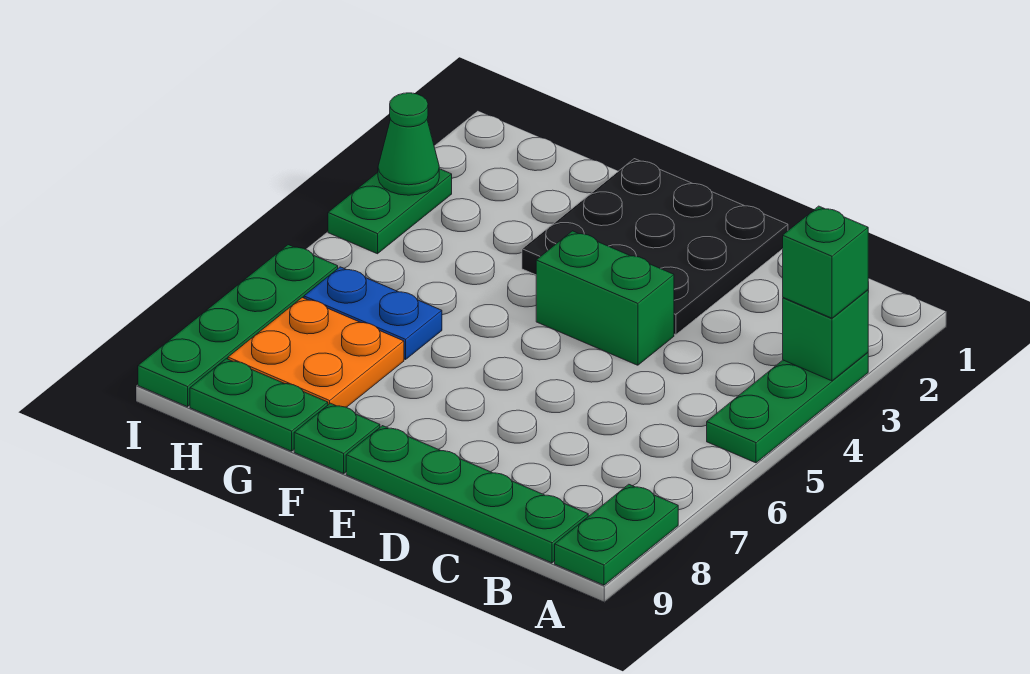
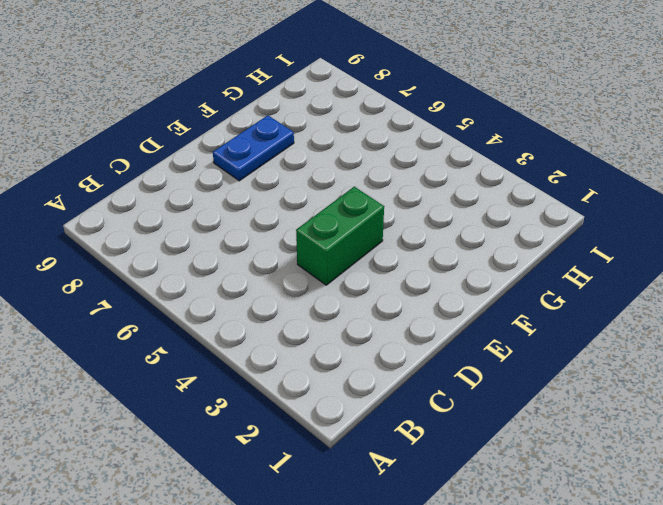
blue 1x2 plate [213,115,294,181] -> blue 1x2 plate moved to [304,267,442,360]
none -> green 1x3 plate [707,352,868,463]
none -> green 1x2 plate [555,484,678,585]
none -> green 1x4 plate [346,426,588,563]

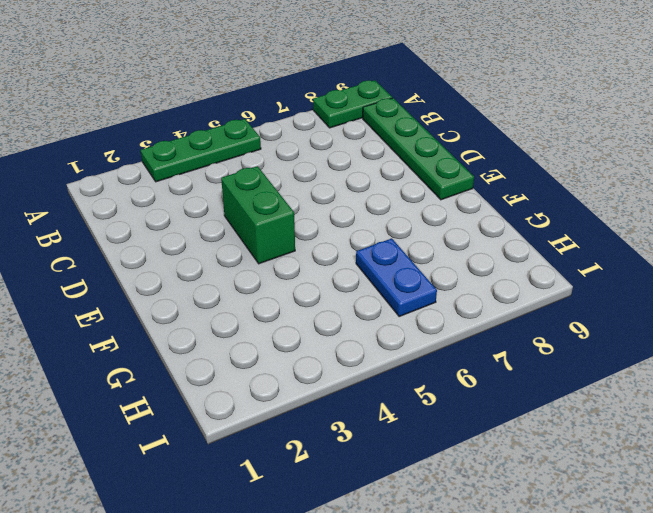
none -> black 3x3 plate [522,159,788,335]
none -> green 1x1 plate [294,403,380,474]
none -> orange 2x2 plate [228,298,404,407]

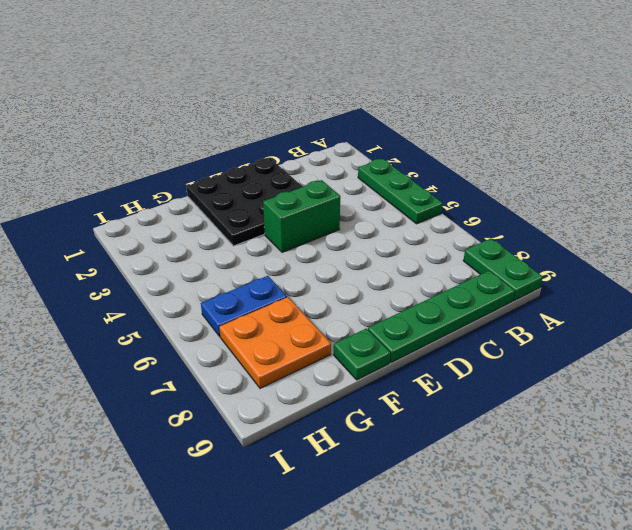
none -> green 1x2 plate [190,359,328,451]
none -> green 1x2 plate [328,169,452,254]
none -> green 1x4 plate [138,245,338,407]

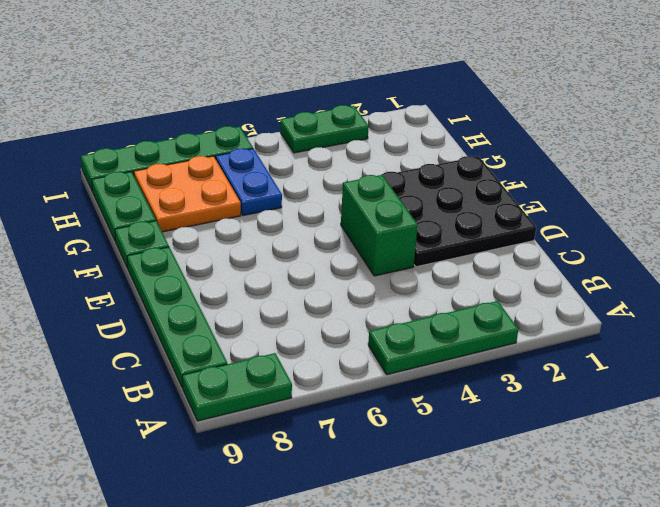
none -> green 1x1 brick [783,290,868,381]
none -> green 1x1 cone [378,93,439,195]
none -> green 1x1 brick [783,206,868,318]

